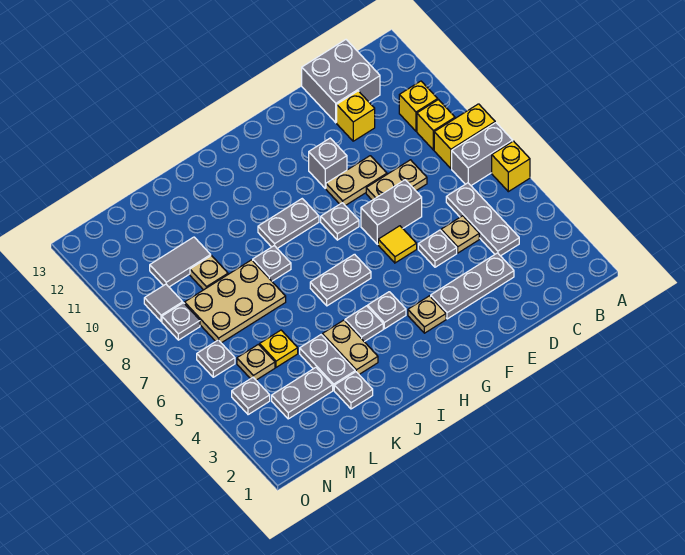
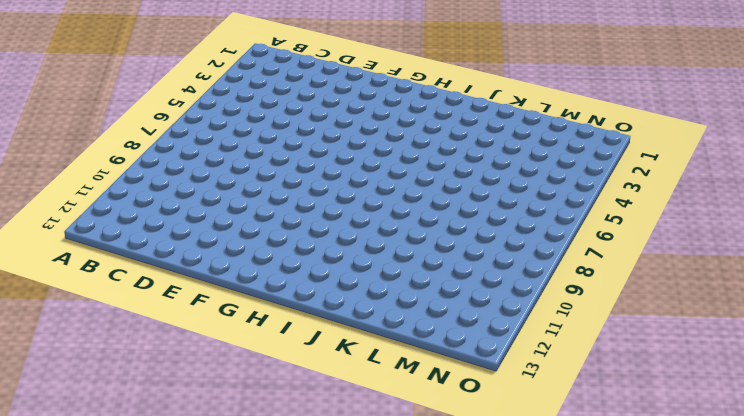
none -> yellow 1x1 brick [492,141,530,192]
none -> grey 1x2 brick [452,123,513,185]
none -> yellow 1x2 brick [434,104,495,168]
none -> yellow 1x1 brick [417,100,455,150]

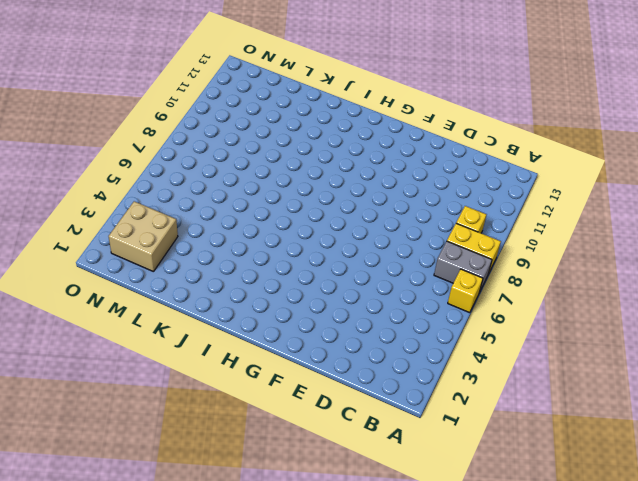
tan 2x2 brick [109,201,178,272] -> grey 1x2 plate [272,368,333,419]
none -> yellow 1x1 brick [399,81,438,131]
none -> grey 1x3 plate [446,183,519,256]
none -> grey 2x2 brick [302,40,380,123]
none -> grey 1x3 plate [431,253,514,319]

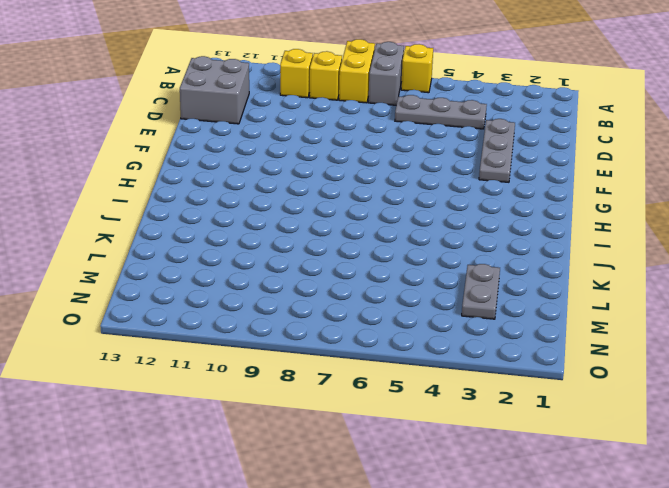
none -> tan 1x1 plate [441,216,479,253]
none -> tan 1x2 plate [366,160,427,200]
none -> yellow 1x1 brick [337,91,375,141]
none -> grey 1x1 plate [418,230,457,267]

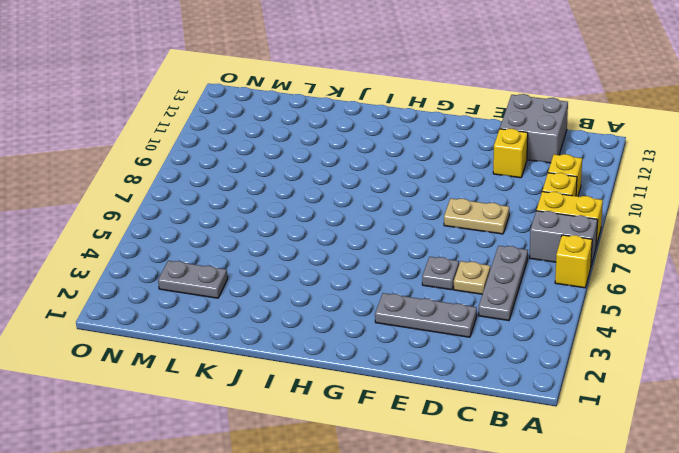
none -> grey 1x2 brick [361,180,422,244]
none -> tan 1x2 plate [326,156,387,206]
none -> yellow 1x1 tile [378,226,417,263]
none -> grey 1x1 brick [309,138,347,188]

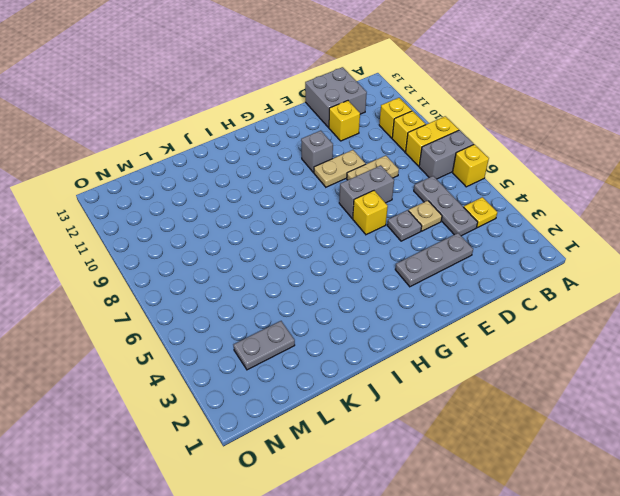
yellow 1x1 plate [464,197,497,228] -> yellow 1x1 plate moved to [260,330,298,367]
yellow 1x1 brick [353,191,388,235] -> yellow 1x1 tile [378,226,417,263]
none -> tan 1x1 plate [408,296,446,333]
none -> grey 1x1 plate [321,203,359,240]
none -> grey 1x1 plate [368,292,406,329]
none -> grey 1x2 plate [310,254,371,306]

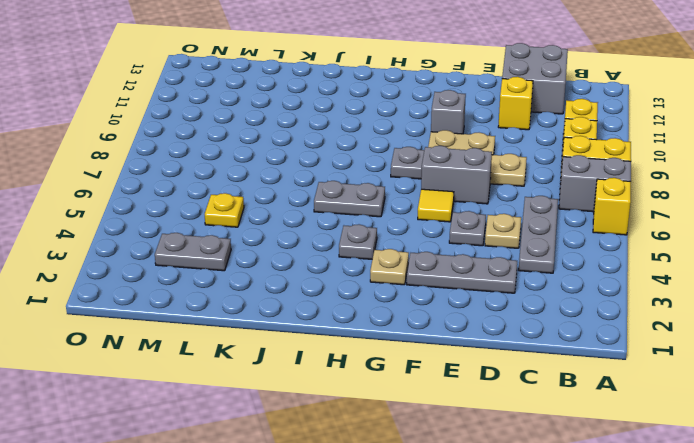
none -> grey 1x2 plate [258,199,319,248]
none -> grey 1x1 plate [345,306,383,342]
none -> tan 1x2 plate [322,320,378,374]
none -> grey 1x1 plate [253,246,291,281]

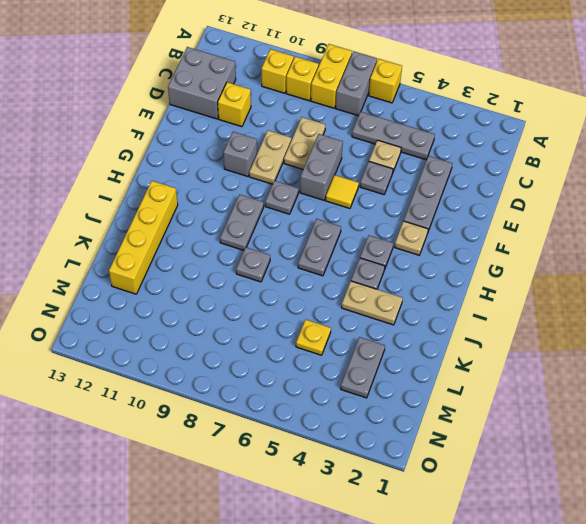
yellow 1x4 brick [109,181,178,294] -> none
none -> grey 1x1 plate [334,372,373,409]
none -> grey 1x2 plate [300,335,355,390]
none -> tan 2x3 plate [185,260,286,343]
none -> tan 1x1 plate [190,256,228,290]

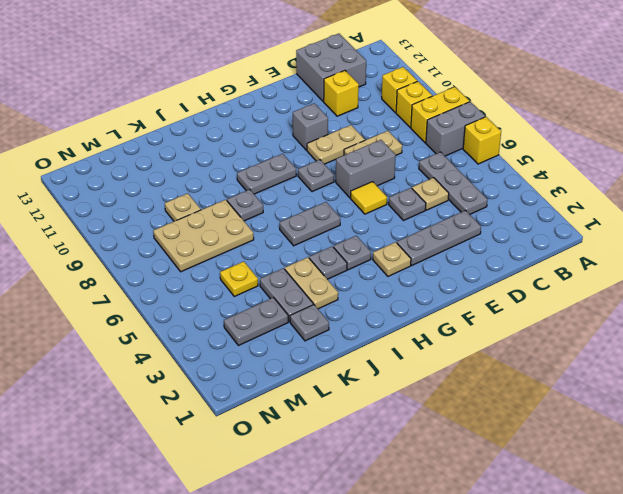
none -> grey 1x2 tile [150,237,211,287]
none -> tan 1x1 plate [237,344,275,380]
none -> grey 1x1 plate [232,378,270,415]
none -> grey 1x1 plate [197,340,235,377]

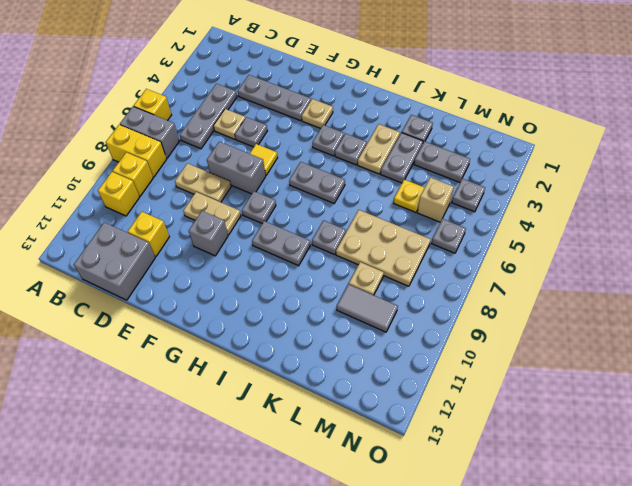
tan 1x1 brick [417,177,454,222] -> tan 1x1 plate [237,344,275,380]
none -> grey 1x1 plate [162,303,200,340]
none -> grey 1x1 tile [144,284,183,321]

